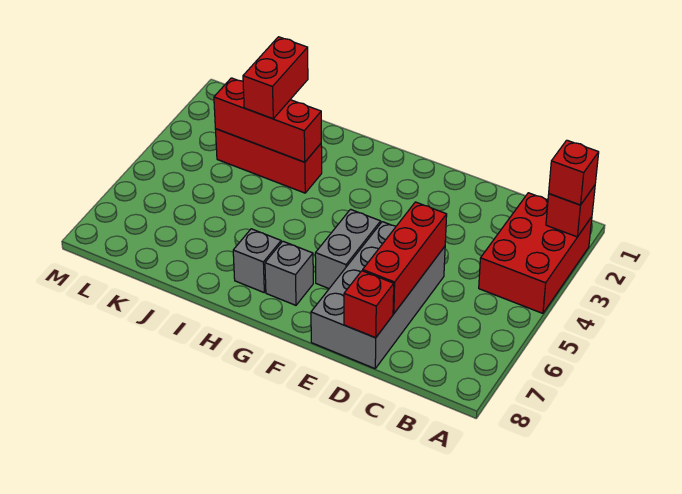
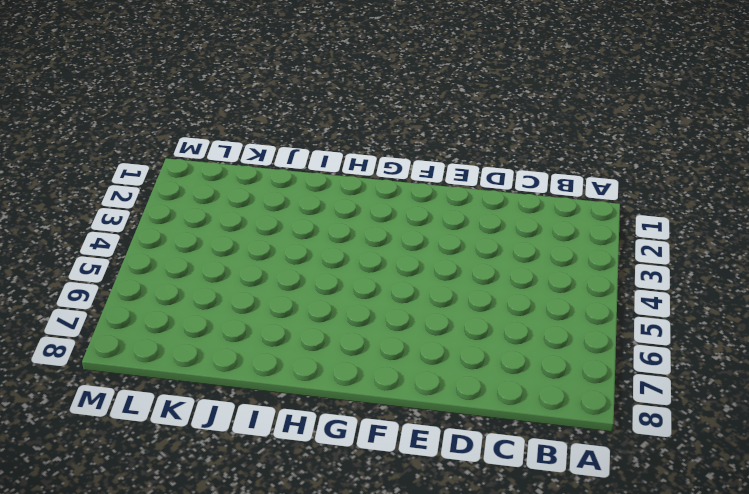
none -> red 2x3 brick [479,193,592,313]
none -> grey 2x4 brick [311,222,445,369]
none -> grey 1x2 brick [315,209,381,288]

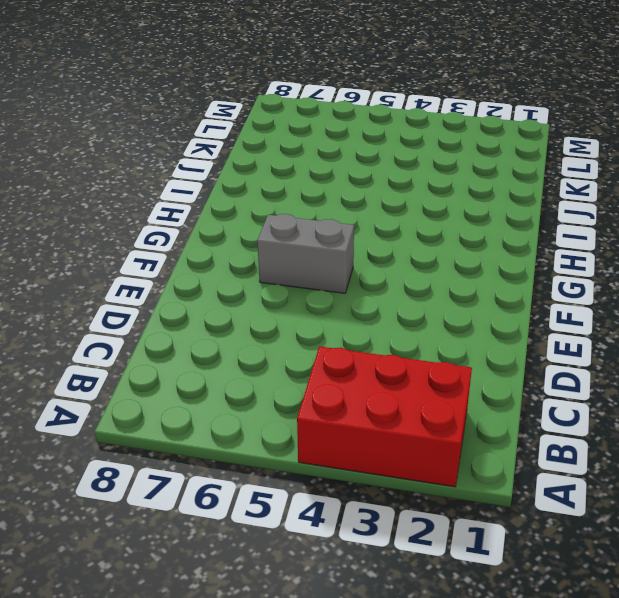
none -> grey 2x4 brick [311,222,445,369]
none -> grey 1x1 brick [265,241,313,305]
none -> grey 1x1 brick [233,229,281,292]

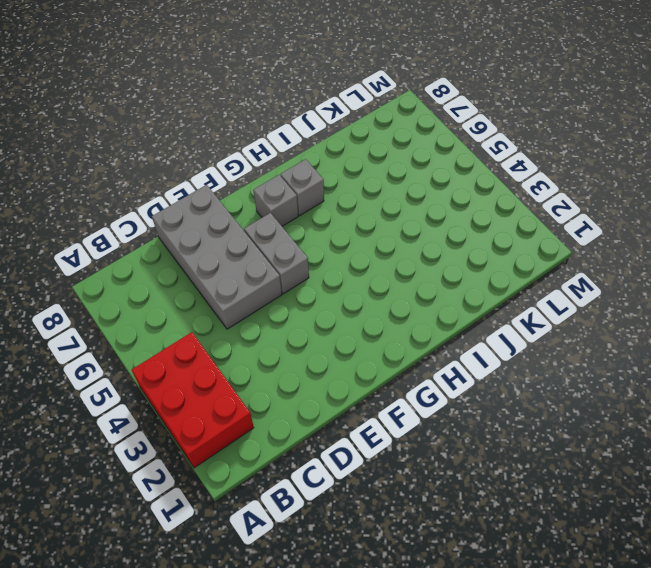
none -> red 1x3 brick [215,129,322,193]
none -> red 1x1 brick [546,185,595,237]
none -> red 1x3 brick [363,202,447,314]

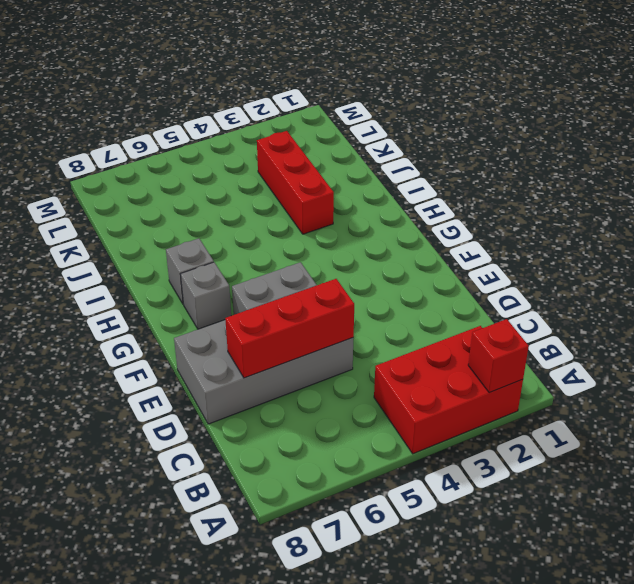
none -> red 1x1 brick [344,271,394,338]
none -> red 1x3 brick [214,78,321,162]
none -> red 1x1 brick [549,140,599,205]

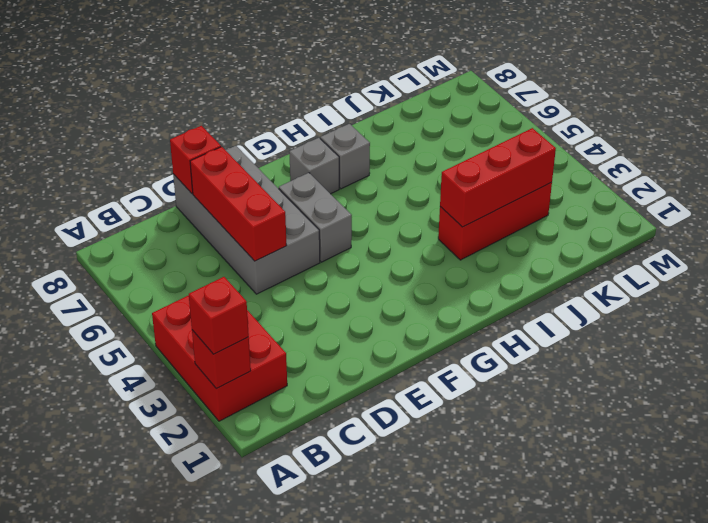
none -> red 1x2 brick [243,37,308,119]

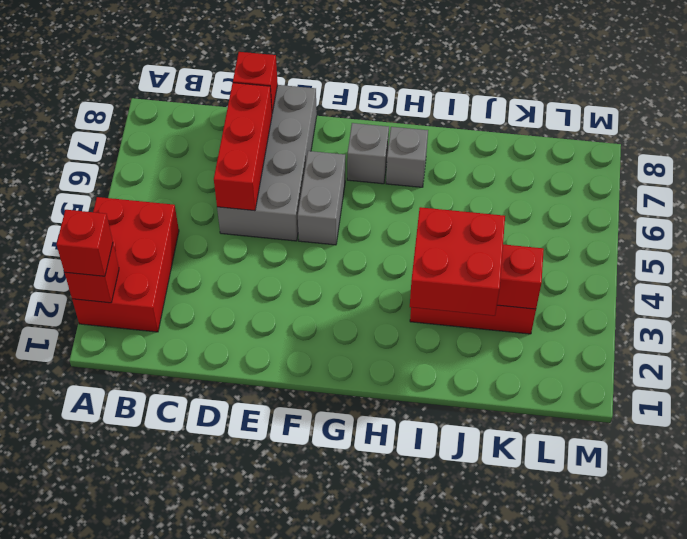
red 2x2 brick [410,207,505,316] -> red 1x2 brick [243,37,308,119]

